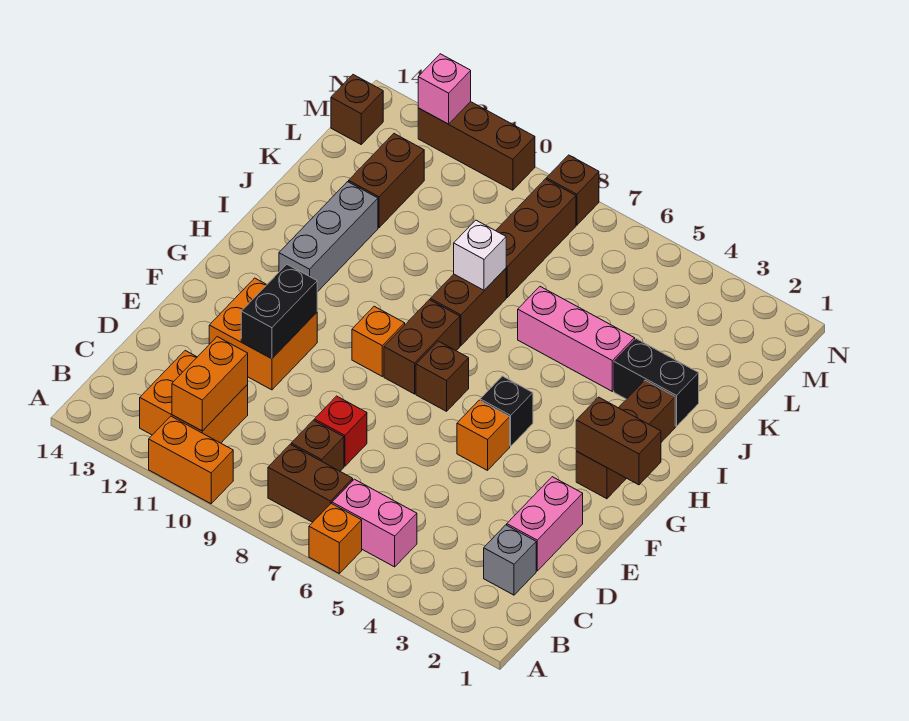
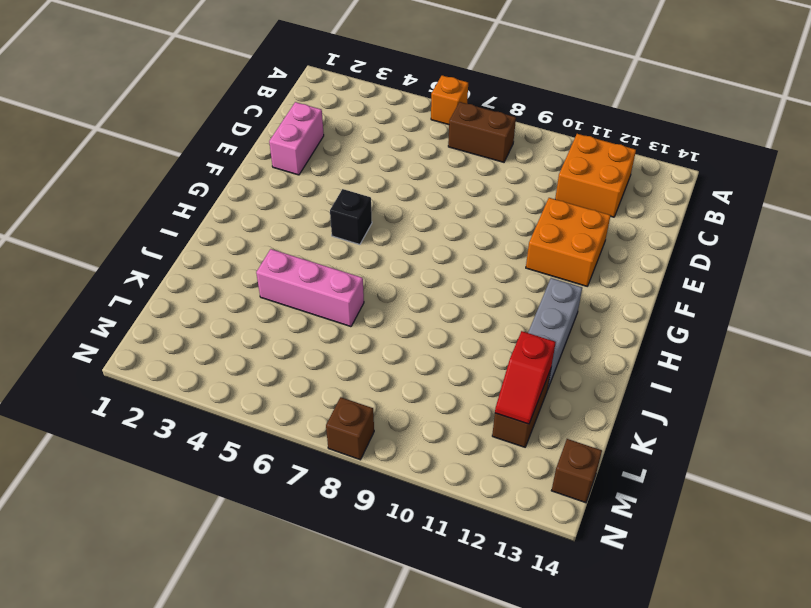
red 1x2 slope [495,331,556,424] -> none
none -> orange 1x2 brick [149,416,233,504]
none -> pink 1x2 brick [332,479,417,567]
none -> grey 1x1 brick [484,525,536,595]
none -> brown 1x1 brick [291,420,344,471]

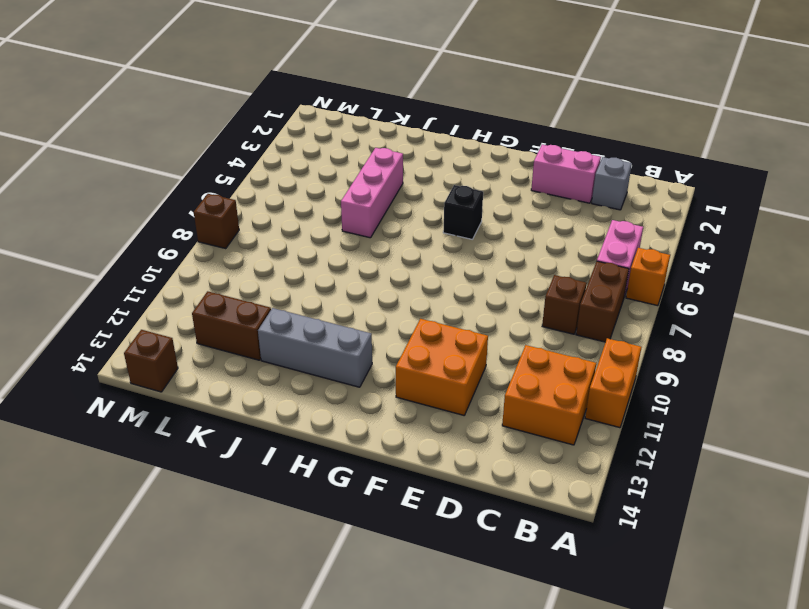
none -> red 1x1 brick [314,396,367,466]
none -> orange 1x1 brick [457,400,510,470]
none -> brown 1x3 brick [576,380,675,499]
none -> brown 1x1 brick [416,341,469,411]

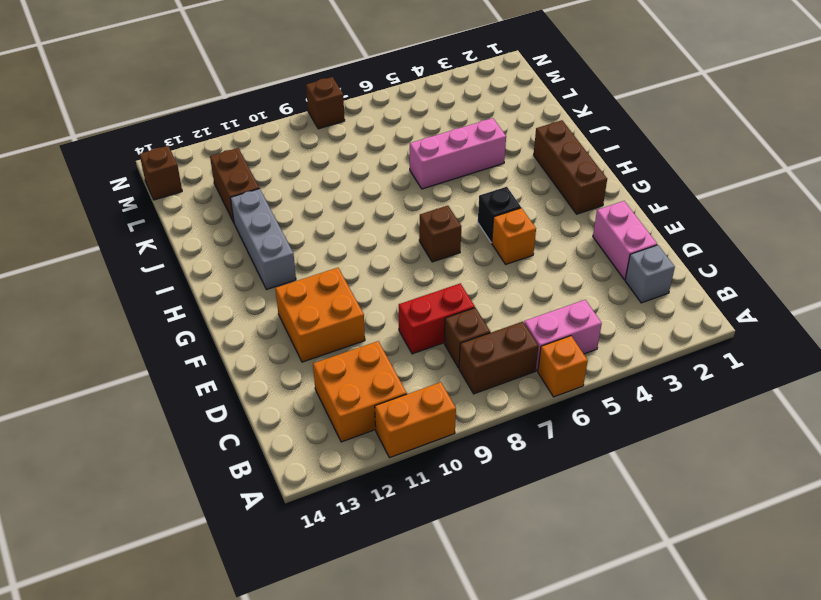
red 1x2 brick [399,283,475,354] -> red 1x1 brick [314,396,367,466]
none -> brown 1x2 brick [384,300,460,394]
none -> orange 1x1 brick [352,306,405,376]
none -> brown 1x2 brick [430,268,506,346]
none -> black 1x2 brick [614,339,699,426]

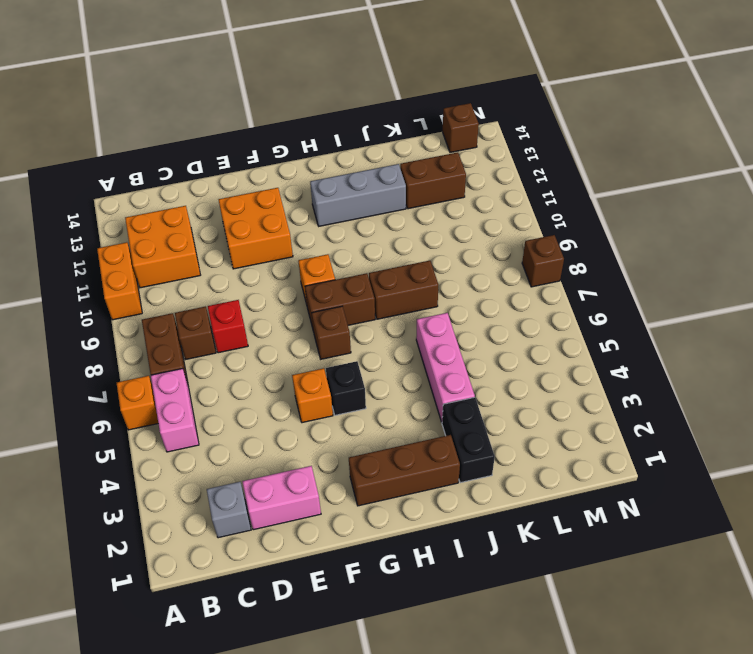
none -> brown 1x3 brick [496,179,576,297]
none -> brown 1x3 brick [418,102,535,190]
none -> orange 1x2 brick [172,337,248,431]
none -> black 1x2 brick [241,264,317,359]

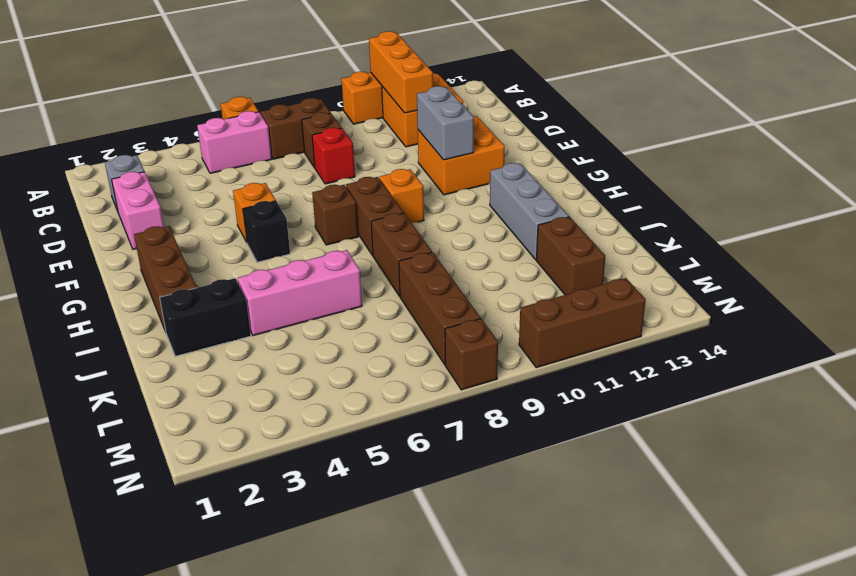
orange 1x3 brick [369,31,433,113] -> orange 1x2 brick [172,337,248,431]
grey 1x2 brick [417,86,474,160] -> black 1x2 brick [241,264,317,359]
none -> brown 1x1 brick [331,75,383,144]
none -> brown 1x2 brick [576,397,661,485]
none -> white 1x1 brick [454,220,506,290]
none -> pink 1x1 brick [418,54,471,124]

